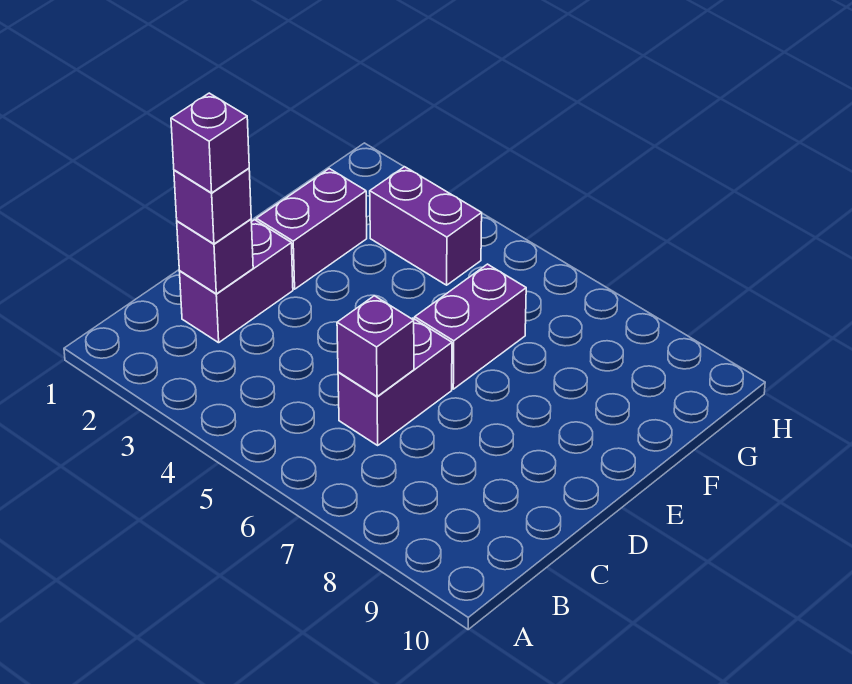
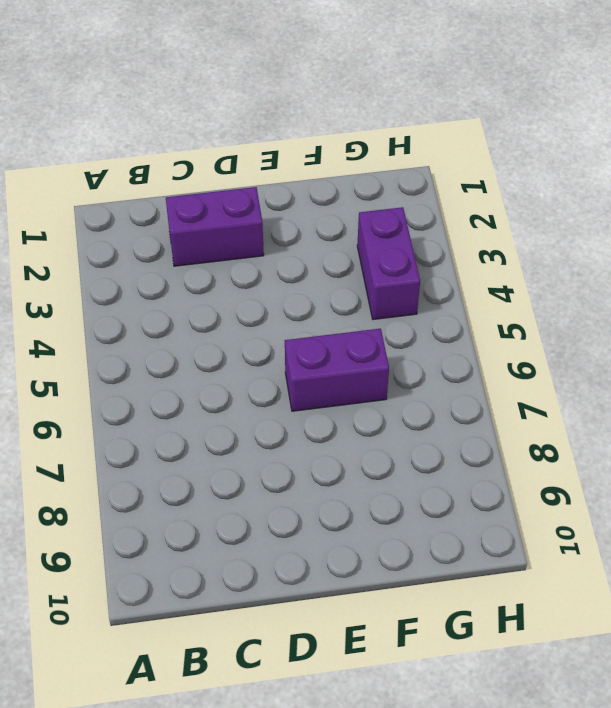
none -> purple 1x2 brick [338,318,452,445]
none -> purple 1x2 brick [256,169,367,289]

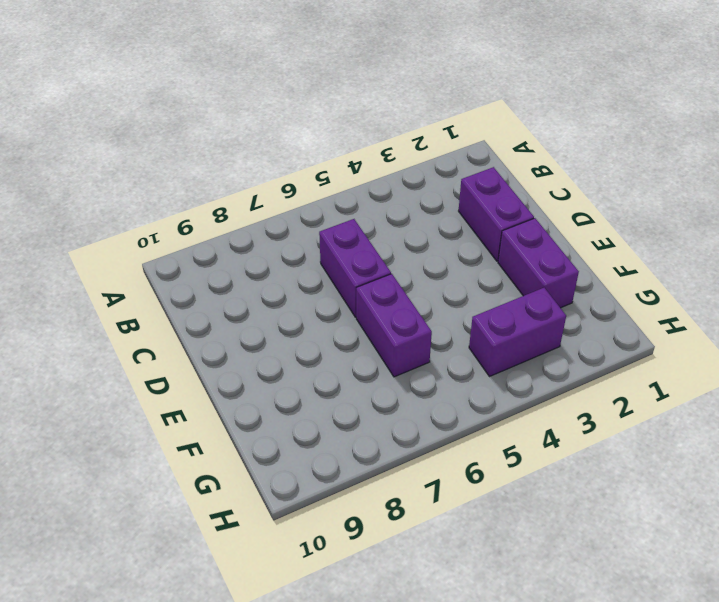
none -> purple 1x1 brick [177,219,253,294]
none -> purple 1x1 brick [337,296,414,397]

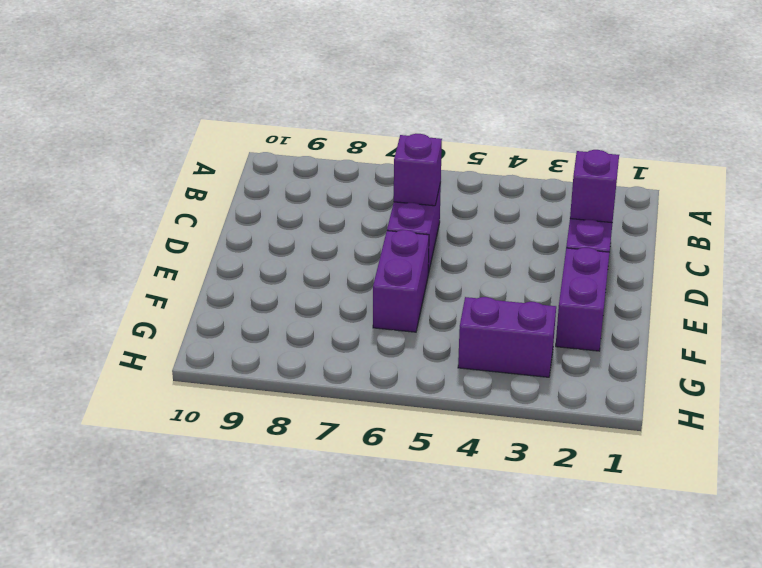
none -> purple 1x1 brick [174,168,251,244]
none -> purple 1x1 brick [171,93,249,193]

